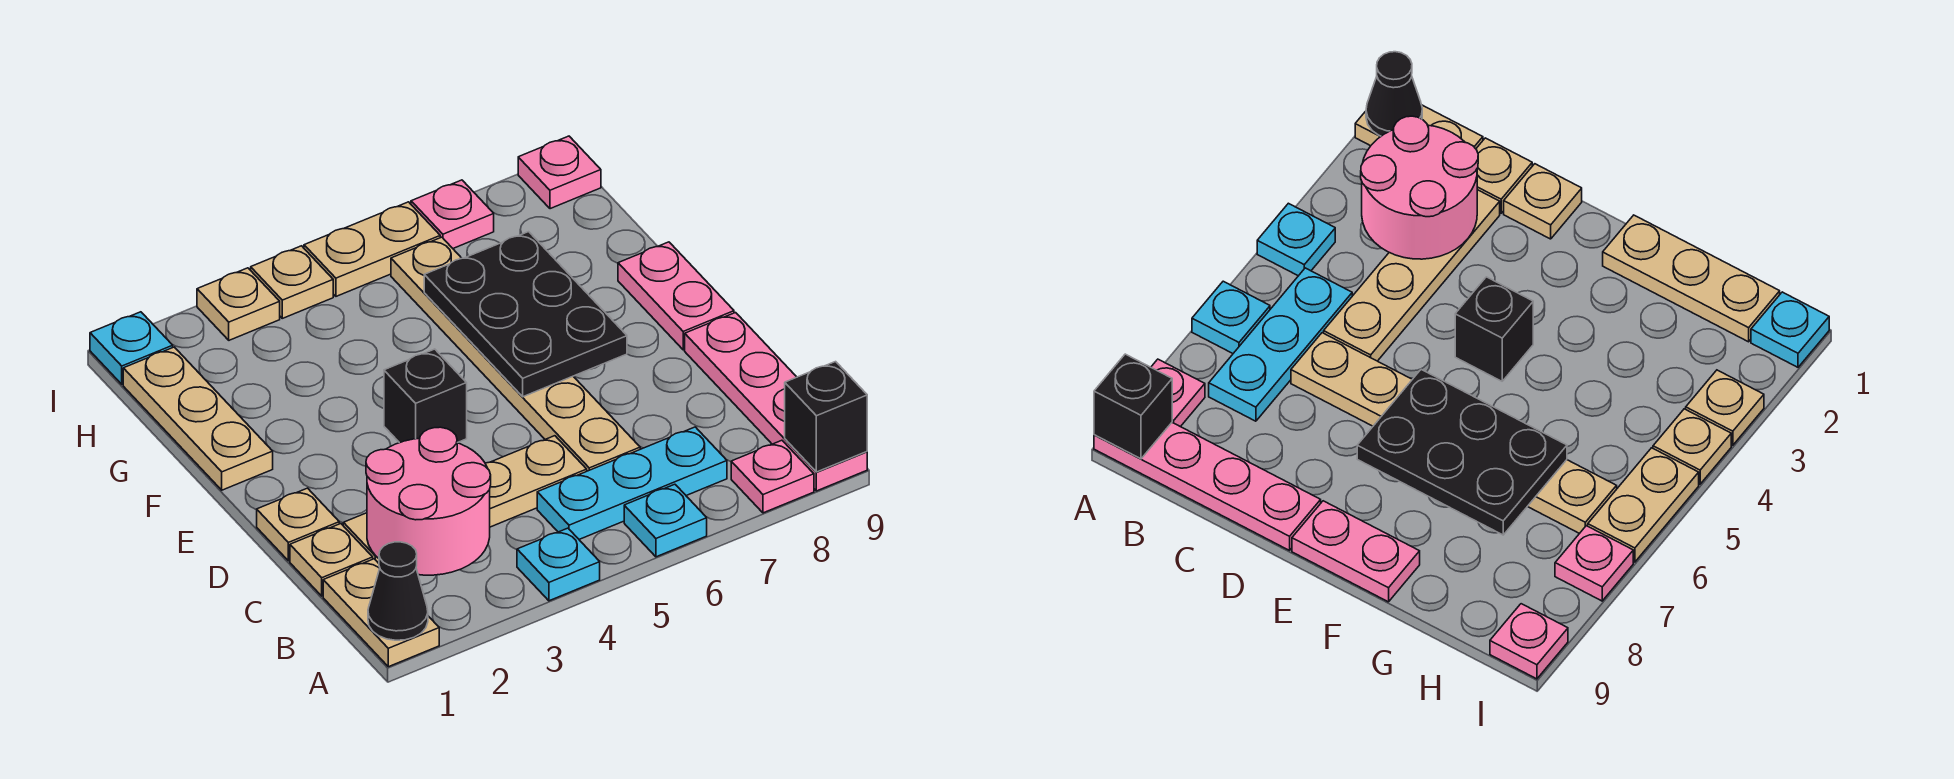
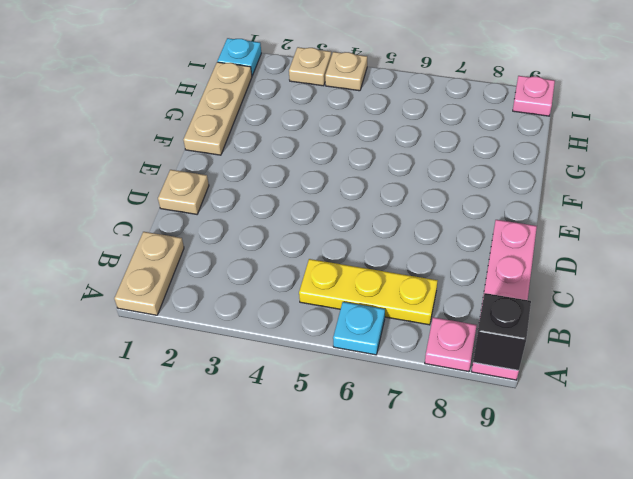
yellow 1x3 plate [299,259,438,325] -> cyan 1x3 plate [537,427,727,539]
none -> cyan 1x1 plate [517,528,600,601]
none -> tan 1x1 plate [290,524,373,596]
none -> tan 1x4 plate [343,436,587,563]

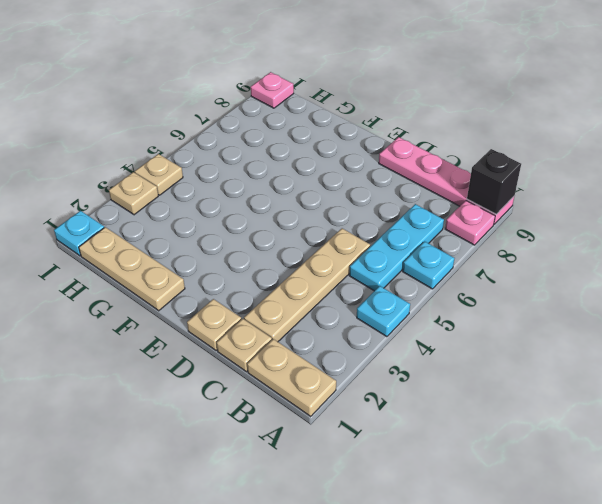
none -> tan 1x6 plate [391,237,640,471]
none -> black 1x1 brick [384,349,467,443]
none -> pink 1x2 plate [618,242,734,350]

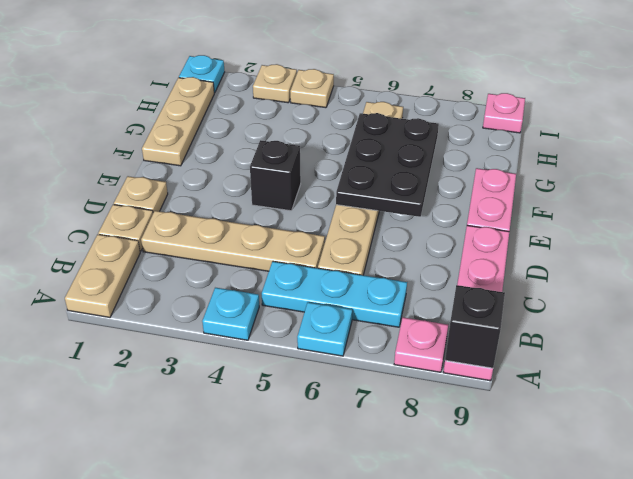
none -> tan 1x2 plate [304,202,440,296]
none -> pink 1x1 plate [411,180,494,248]
none -> black 1x1 cone [368,542,428,640]

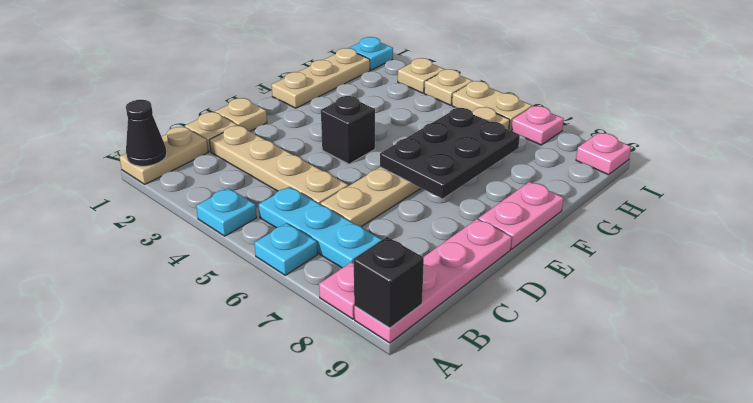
none -> pink 2x2 round brick [366,427,491,575]

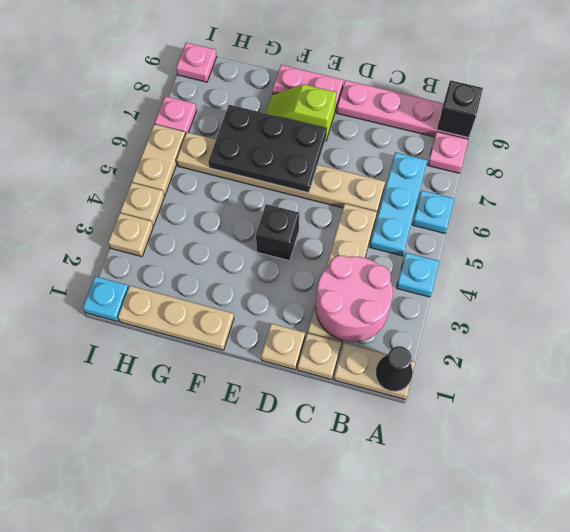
lime 1x2 slope [266,84,336,141] -> none

